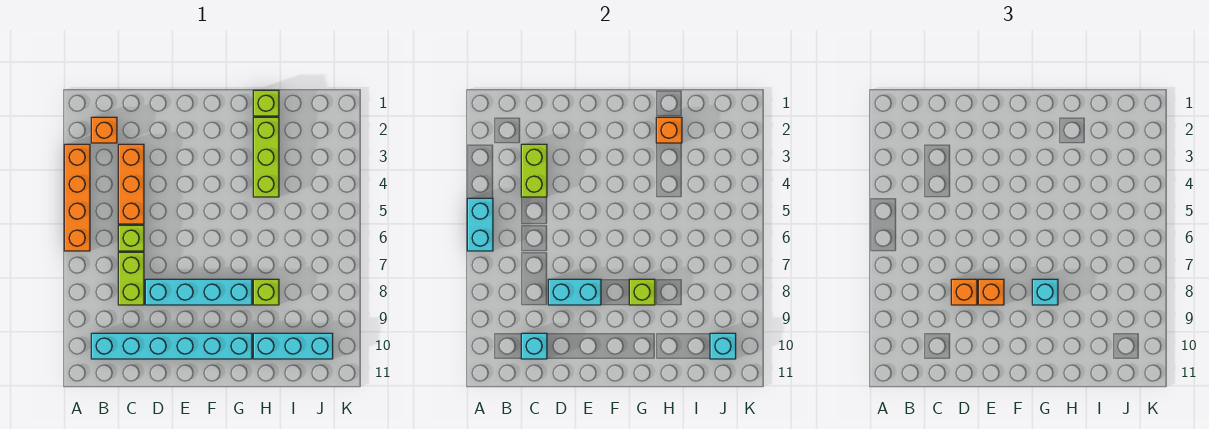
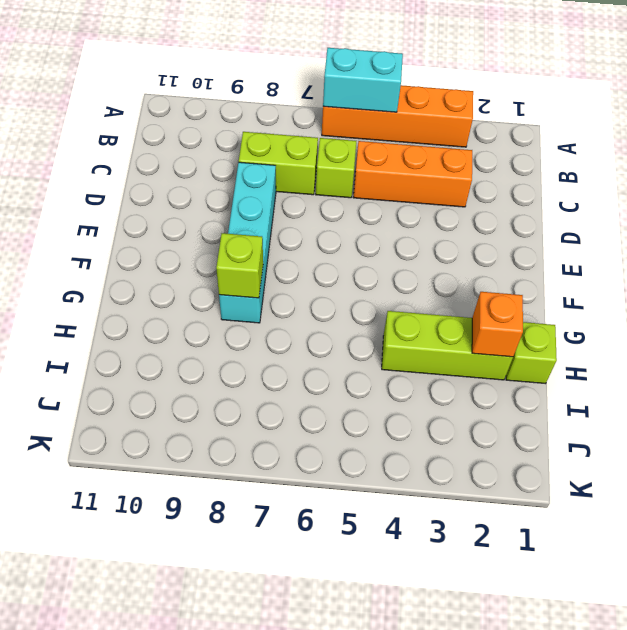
none -> orange 1x1 brick [91,117,117,143]
none -> cyan 1x6 brick [91,333,252,359]
none -> lime 1x1 brick [253,279,279,305]

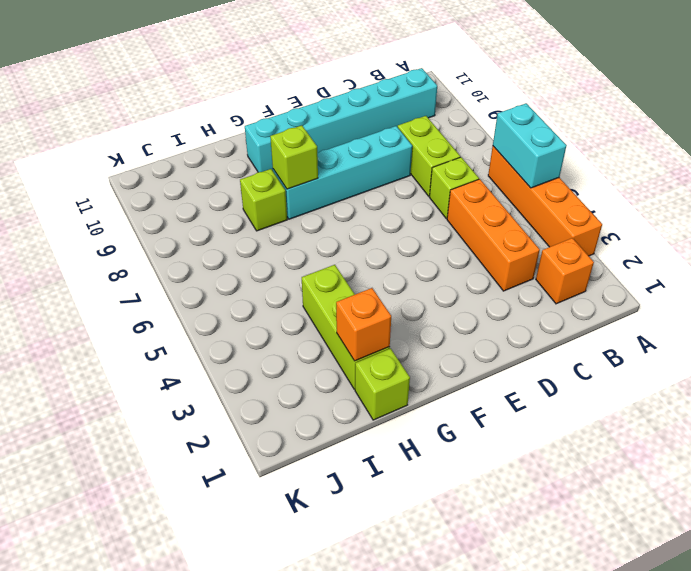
none -> cyan 1x3 brick [253,333,333,359]
none -> lime 1x2 brick [521,144,547,197]
none -> cyan 1x1 brick [521,333,547,359]

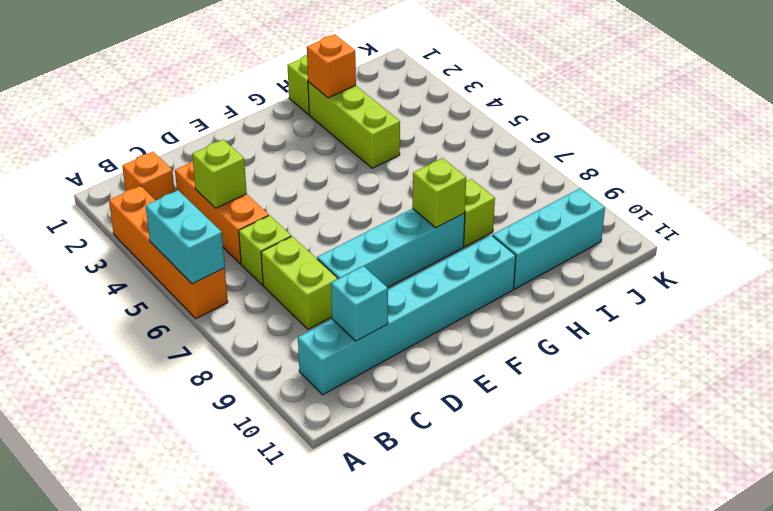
lime 1x1 brick [192,139,247,208] -> lime 1x2 brick [521,144,547,197]
none -> cyan 1x2 brick [548,279,601,305]
none -> cyan 1x1 brick [710,333,736,359]
none -> orange 1x1 brick [951,279,977,305]

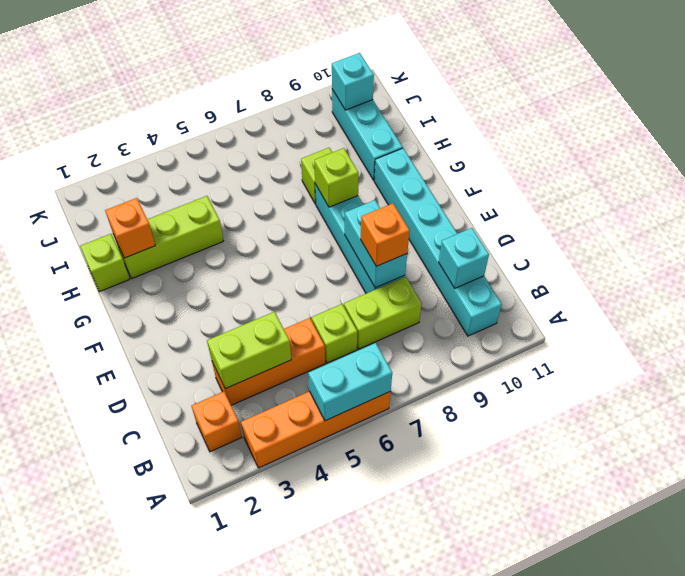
none -> orange 1x1 brick [978,279,1004,305]
none -> cyan 1x1 brick [1032,279,1058,305]

